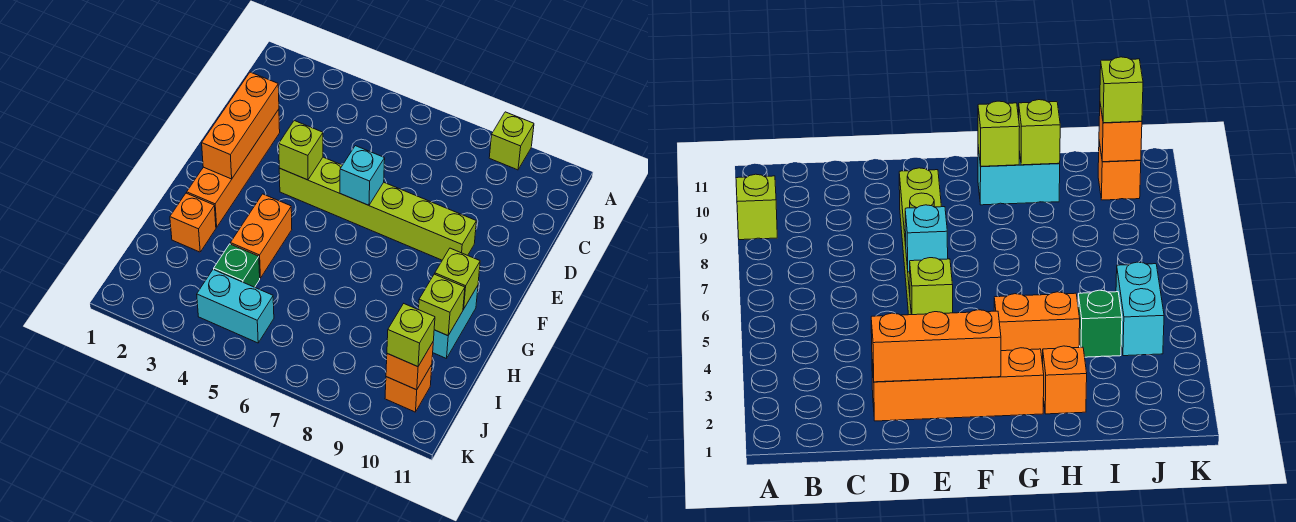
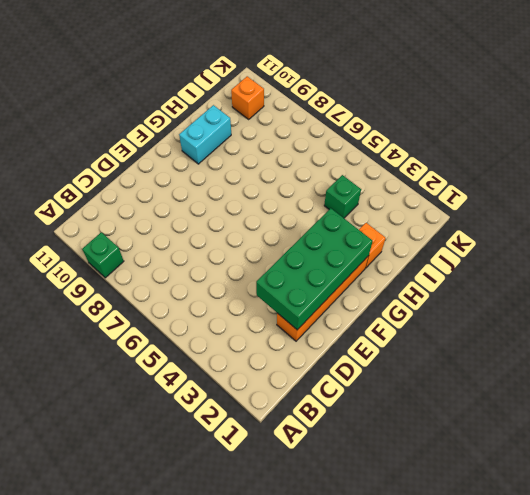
green 1x1 brick [83,232,124,278] -> lime 1x1 brick [489,112,534,170]
green 2x4 brick [256,208,373,330] -> orange 1x3 brick [202,72,279,179]
none -> lime 1x6 brick [279,157,476,260]
none -> orange 1x2 brick [231,194,292,278]
none -> cyan 1x2 brick [197,269,274,343]

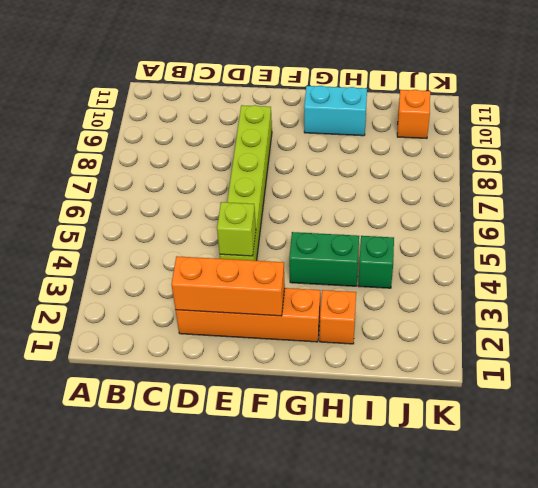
green 1x2 brick [289,232,359,286] -> orange 1x2 brick [231,194,292,278]
none -> lime 1x1 brick [489,112,534,170]
none -> cyan 1x2 brick [197,269,274,343]
none -> cyan 1x1 brick [340,146,385,205]

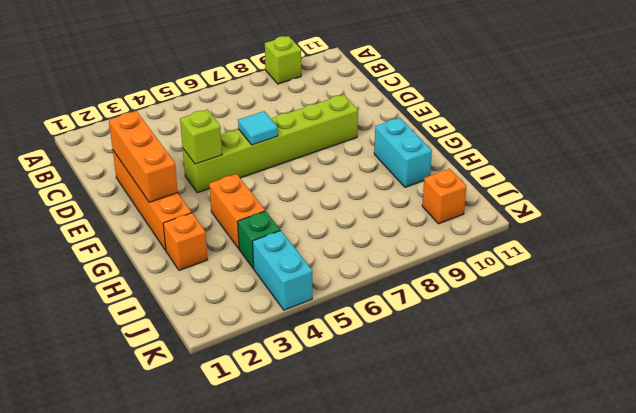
cyan 1x1 tile [238,111,278,145] -> cyan 1x1 brick [340,146,385,205]
cyan 1x2 brick [253,230,312,310] -> cyan 1x2 brick turned to [197,269,274,343]
none -> lime 1x1 brick [435,248,480,309]
none -> lime 1x1 brick [419,274,465,336]
none -> orange 1x1 brick [386,342,433,390]

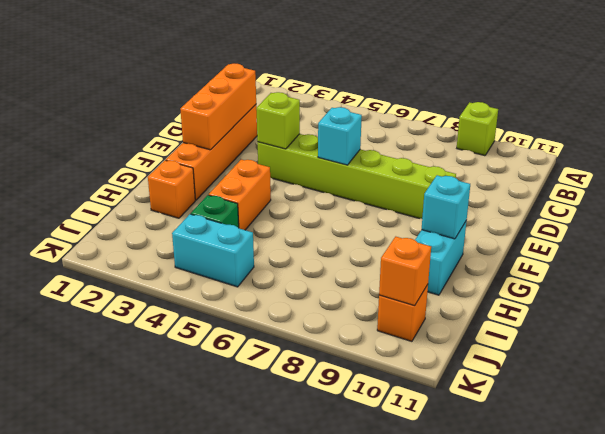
cyan 1x1 brick [422,175,470,239] -> lime 1x1 brick [435,248,480,309]
none -> lime 1x1 brick [419,274,465,336]
none -> lime 1x1 brick [387,304,435,367]

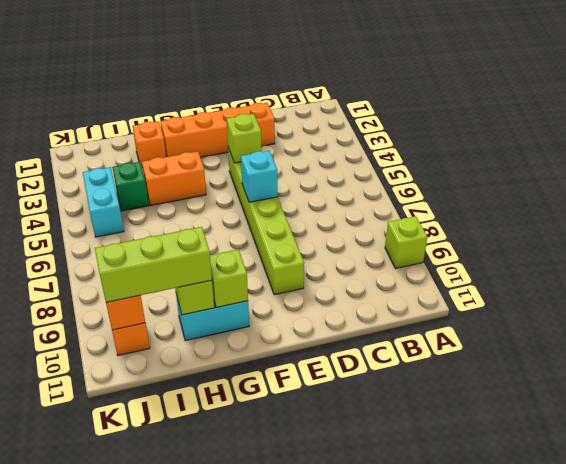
lime 1x3 brick [95,227,212,302] -> lime 1x1 brick [387,304,435,367]
none -> orange 1x3 brick [202,72,279,179]

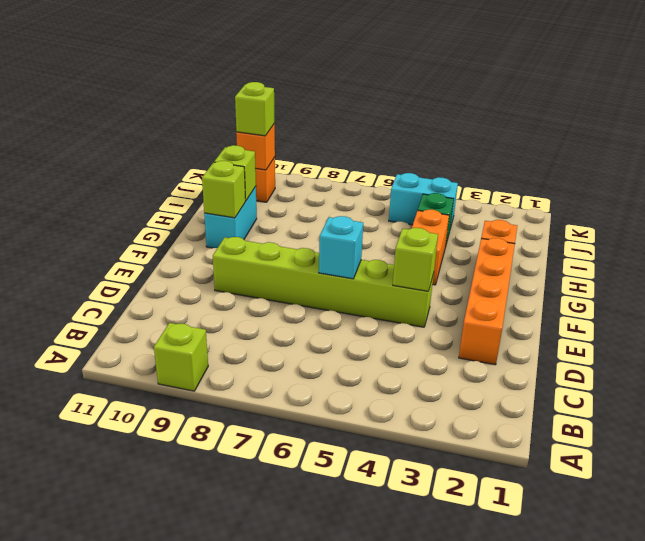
none -> orange 1x3 brick [202,72,279,179]

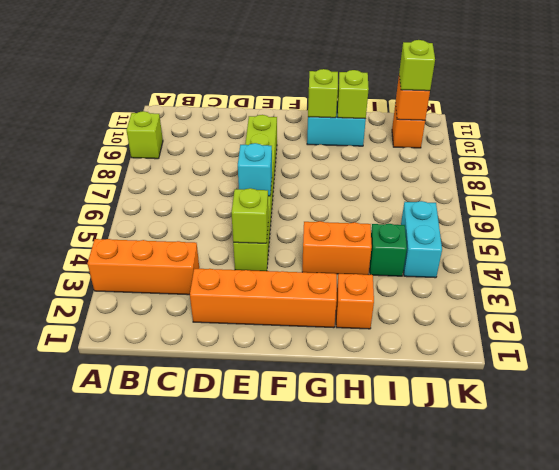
orange 1x3 brick [87,239,199,295] -> orange 1x3 brick moved to [202,72,279,179]

